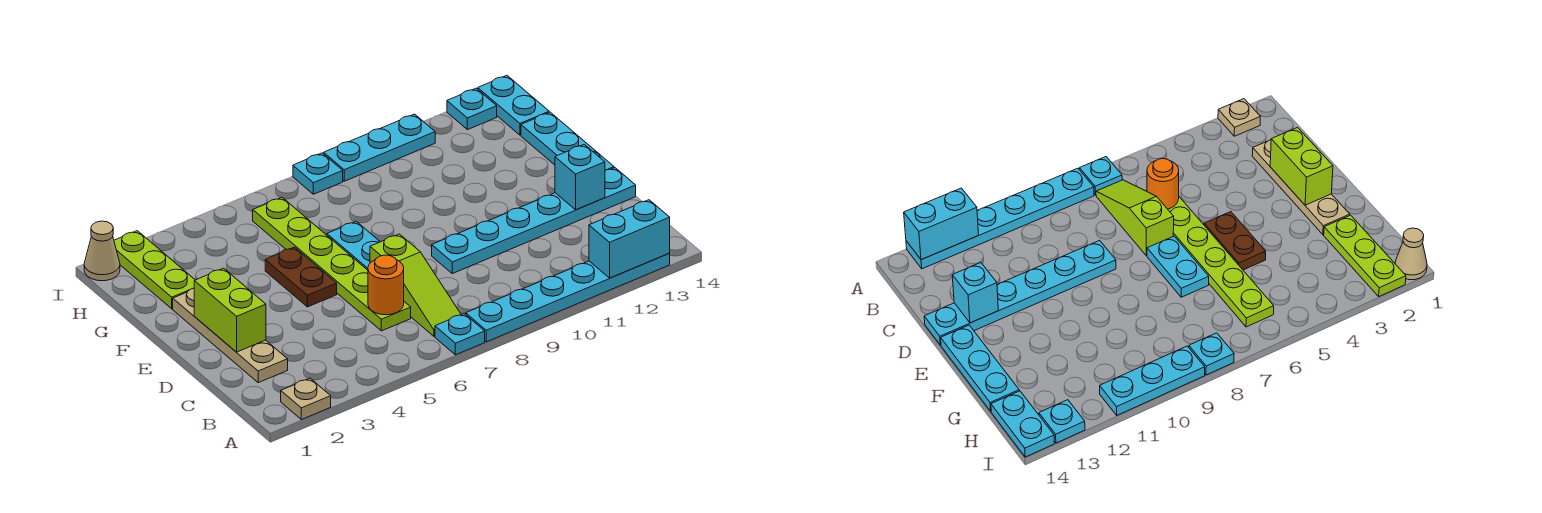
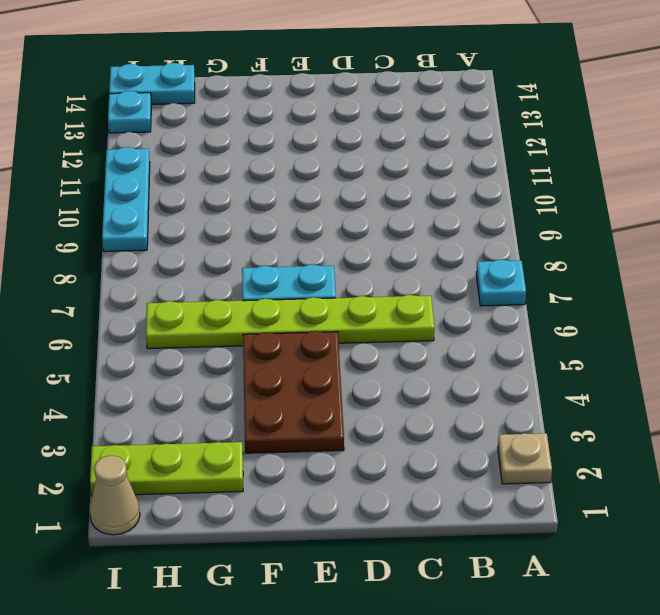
brown 2x3 plate [243,331,344,453] -> brown 1x2 plate [265,247,337,307]
none -> cyan 1x6 plate [466,253,670,342]
none -> lime 1x3 slope [370,234,461,336]
none -> tan 1x4 plate [173,288,288,383]

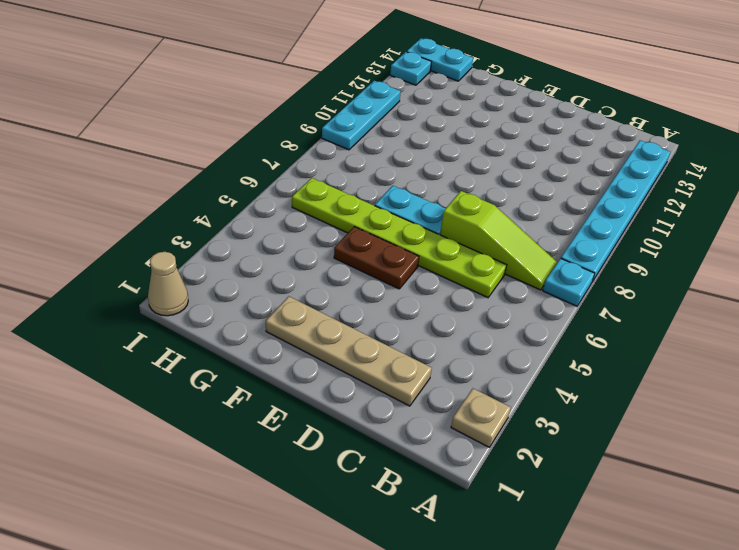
none -> cyan 1x6 plate [432,168,636,274]
none -> cyan 1x3 plate [521,112,614,170]
none -> lime 1x3 plate [114,231,195,309]

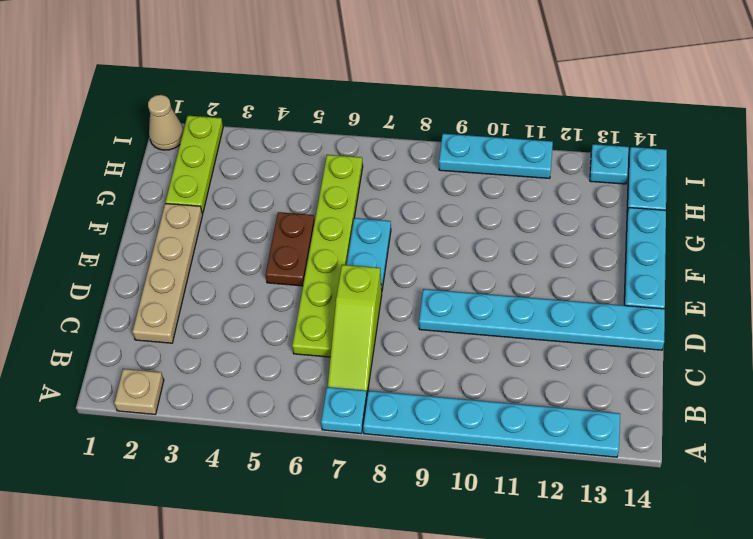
none -> cyan 1x1 plate [293,153,343,194]
none -> cyan 1x2 brick [589,200,670,278]
none -> orange 1x1 round brick [368,255,404,315]

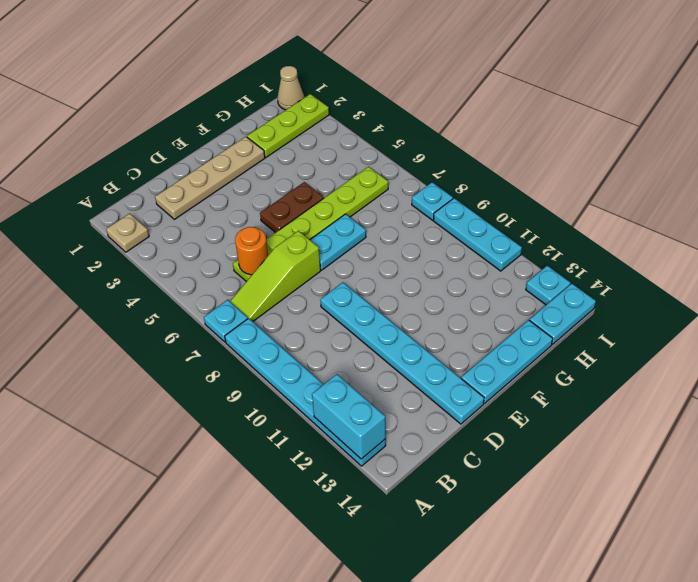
none -> lime 1x2 brick [194,268,266,352]
none -> cyan 1x1 brick [555,144,605,210]

